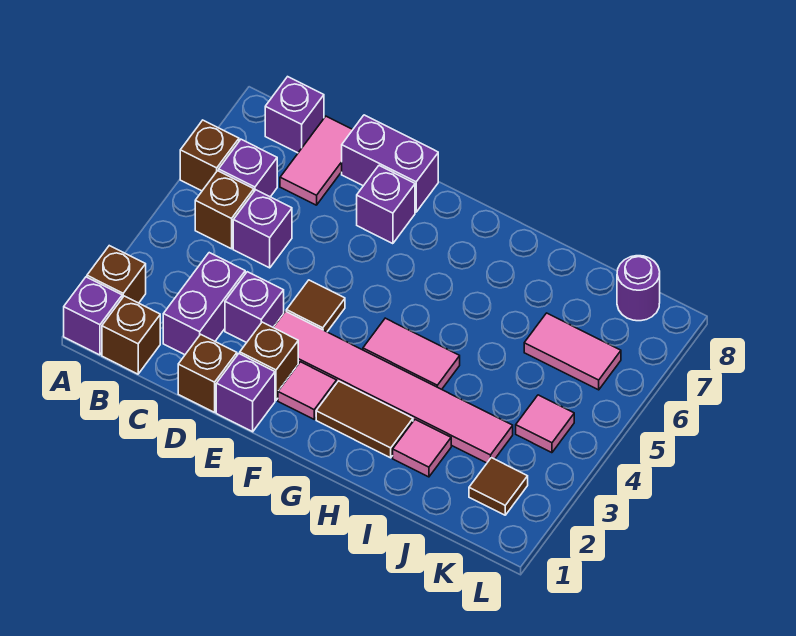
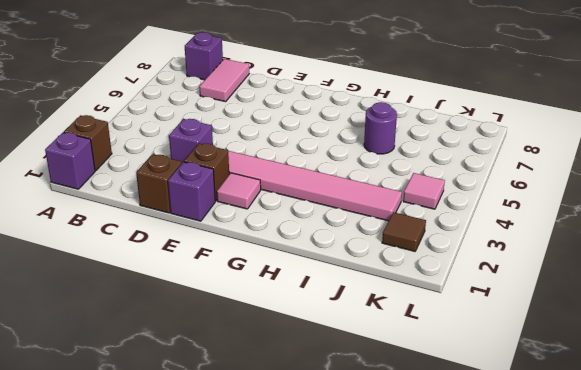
purple 1x1 round brick [364,102,397,154] -> purple 1x1 round brick moved to [617,256,660,321]
none -> brown 1x1 brick [180,120,239,191]
none -> brown 1x1 brick [102,296,160,374]
none -> brown 1x1 brick [195,171,254,249]

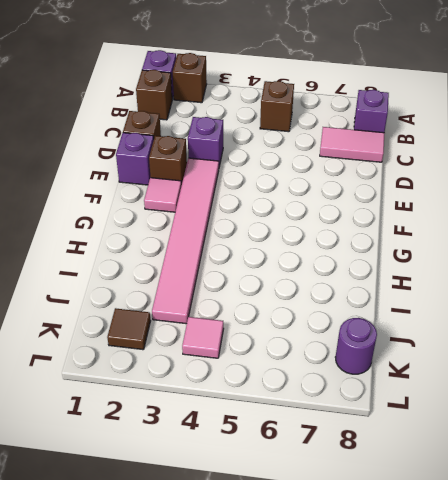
none -> brown 1x1 brick [180,120,239,191]
none -> purple 1x1 brick [219,139,277,197]
none -> purple 1x2 brick [163,253,245,355]

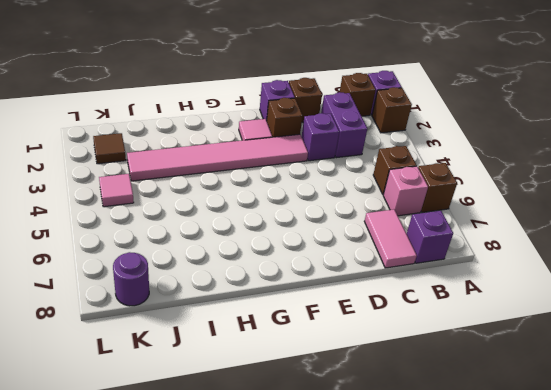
pink 1x1 brick [383,166,428,216] -> purple 1x1 brick [219,139,277,197]
none -> purple 1x1 brick [233,190,292,268]
none -> purple 1x2 brick [342,115,438,212]
none -> brown 1x1 tile [286,280,345,332]

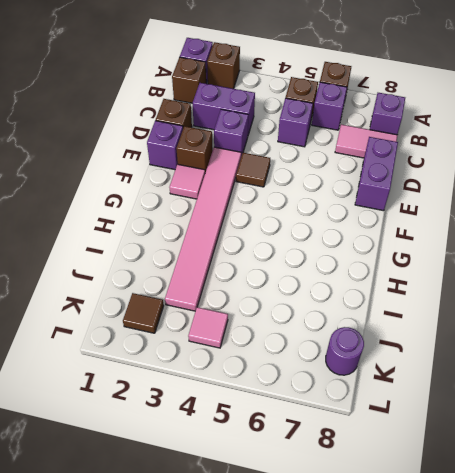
none -> purple 1x1 brick [357,166,415,244]
none -> brown 1x2 tile [316,381,413,458]
none -> pink 1x2 tile [363,318,460,389]

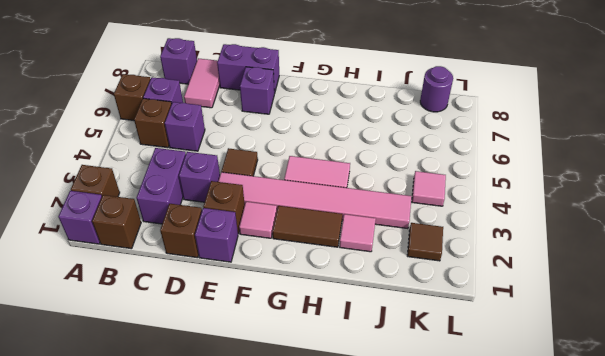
none -> pink 1x2 tile [524,313,621,390]

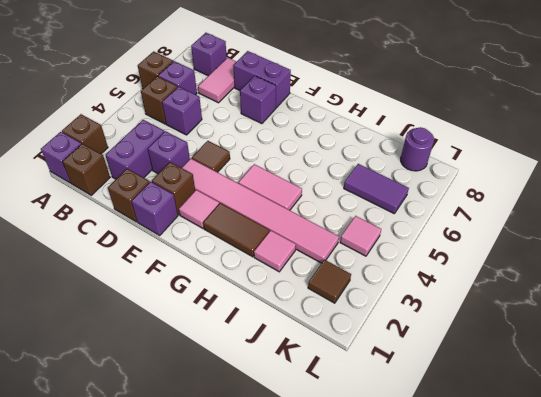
purple 1x2 tile [344,164,409,214] -> pink 1x2 tile [524,313,621,390]

